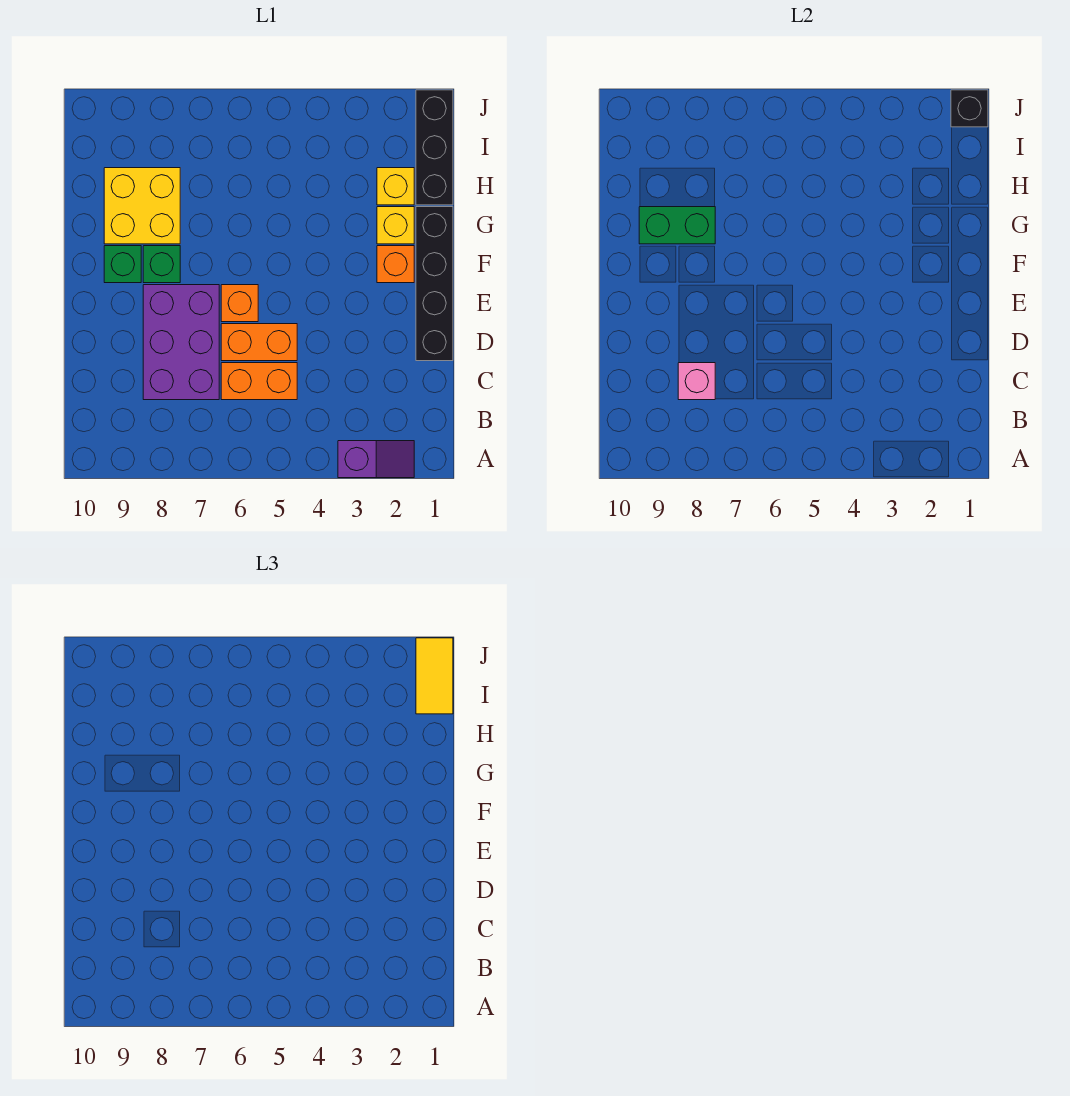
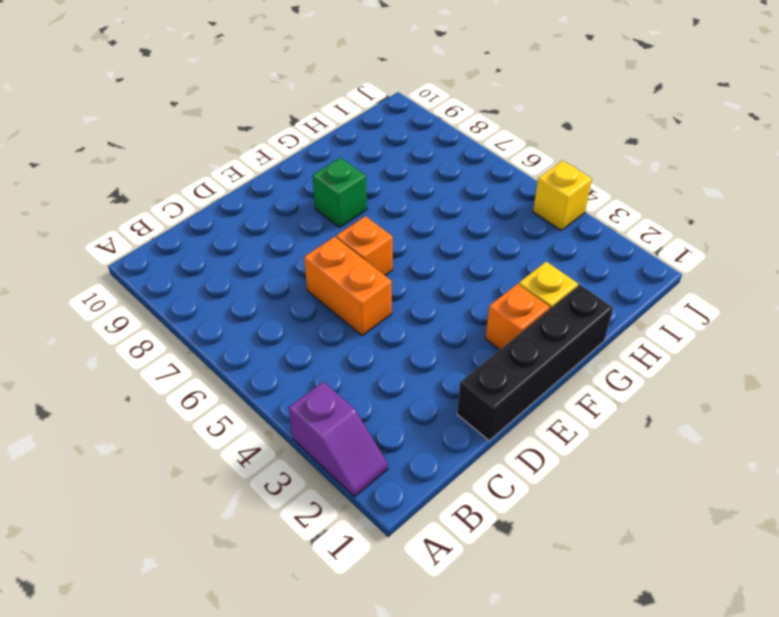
yellow 1x1 brick [533,160,592,230] -> yellow 1x1 brick moved to [377,168,414,205]
none -> orange 1x2 brick [221,363,297,400]
none -> purple 2x3 brick [143,285,219,400]
none -> green 1x1 brick [104,246,141,283]

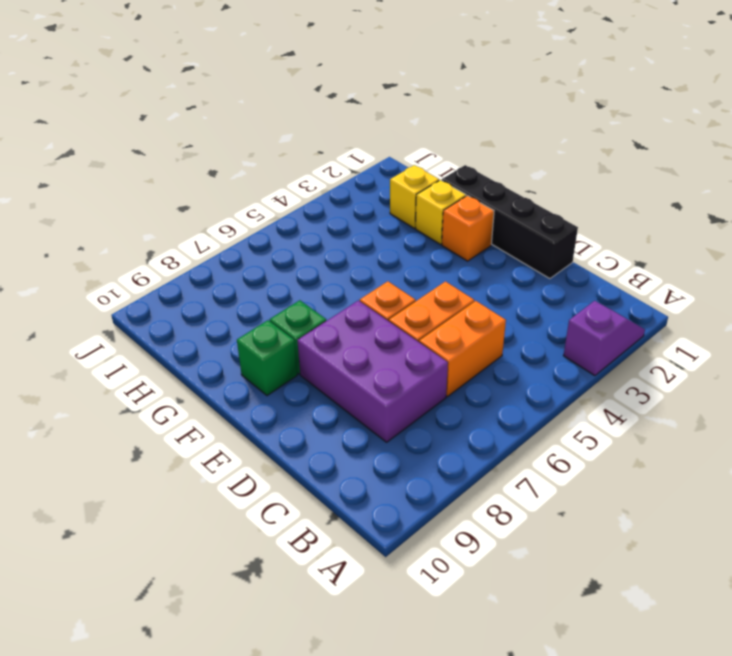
none -> yellow 2x2 brick [104,168,180,244]
none -> black 1x3 brick [416,90,453,205]
none -> pink 1x1 brick [678,363,715,400]

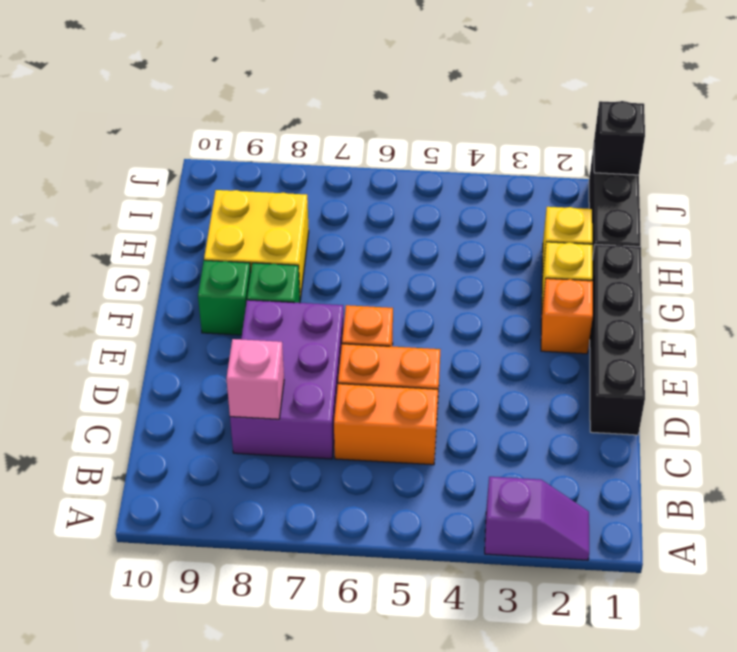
none -> green 1x2 brick [639,207,715,244]
none -> yellow 1x2 tile [416,638,453,714]

